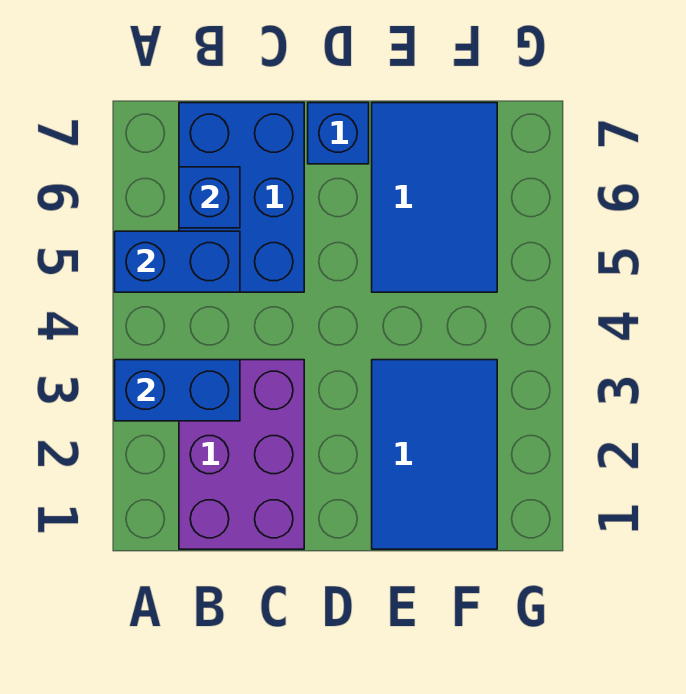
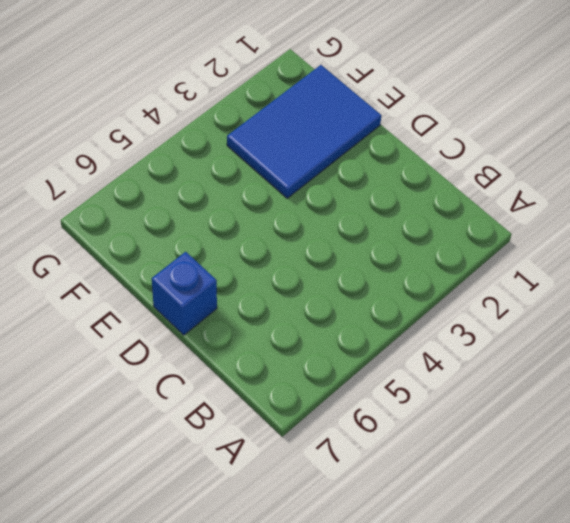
none -> purple 2x3 brick [179,360,304,549]
none -> blue 2x3 brick [179,103,304,292]

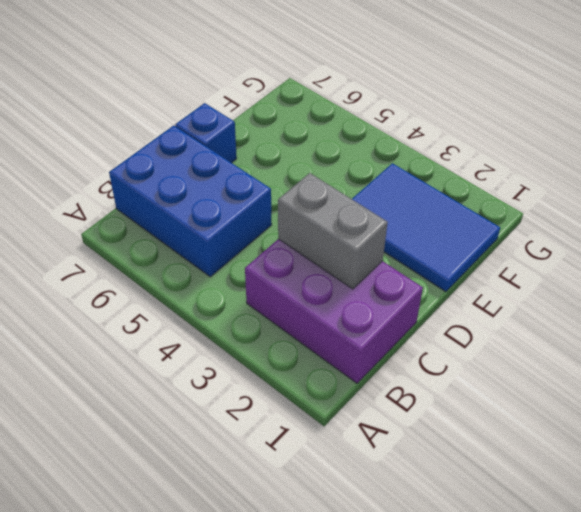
grey 1x2 brick [278,173,388,289] -> none
none -> blue 2x3 tile [372,103,497,292]
none -> blue 1x2 brick [115,360,240,421]

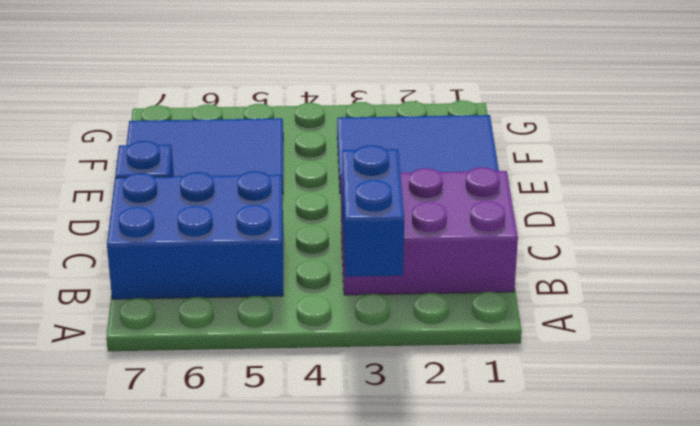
none -> blue 1x2 brick [115,231,240,292]
none -> blue 1x1 brick [179,167,240,228]

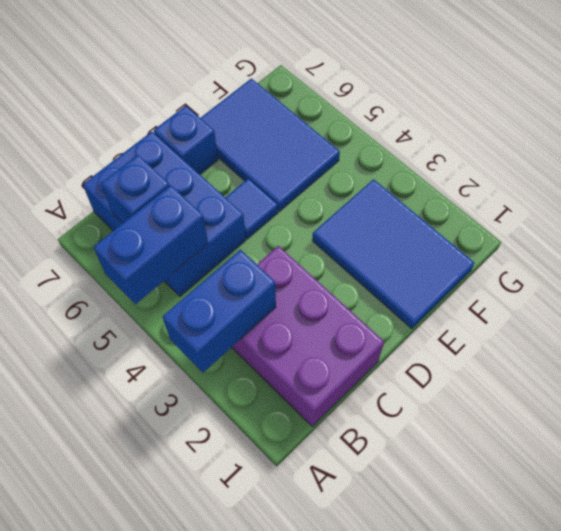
blue 1x1 tile [225,179,278,239] -> none

